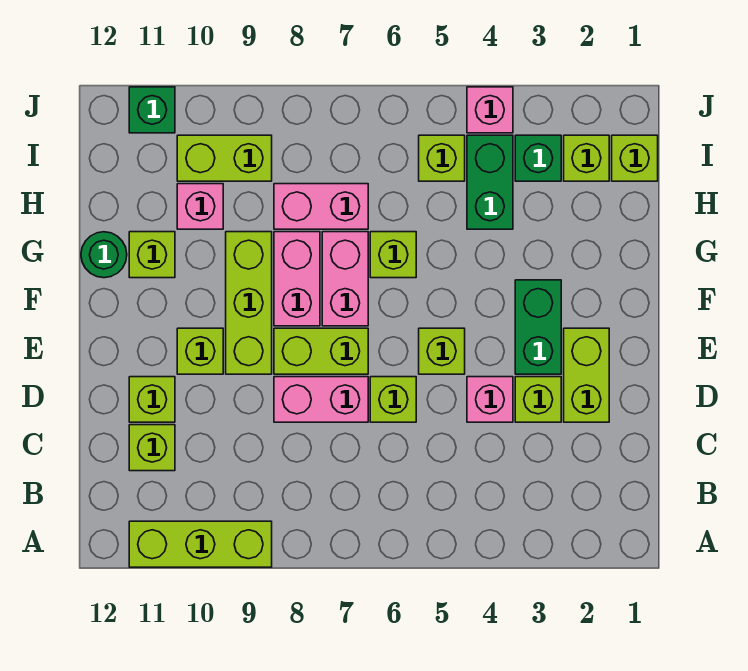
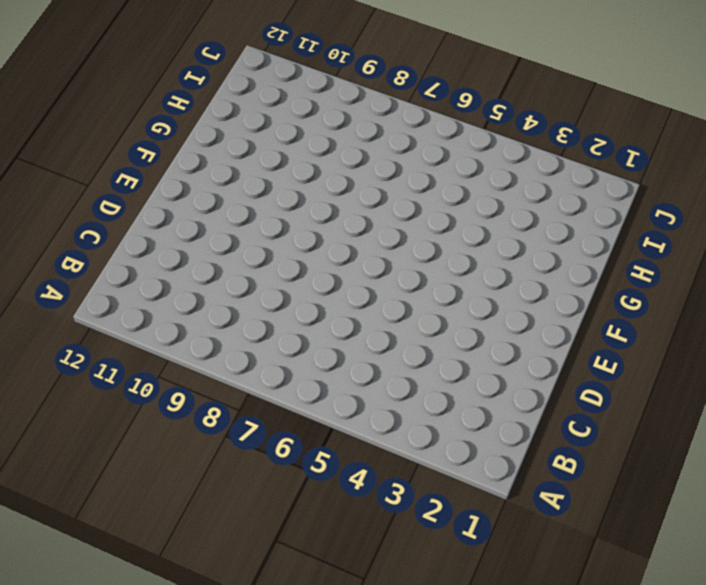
none -> lime 1x3 brick [129,521,272,567]
none -> lime 1x1 brick [129,425,175,471]
none -> lime 1x2 brick [564,328,609,422]

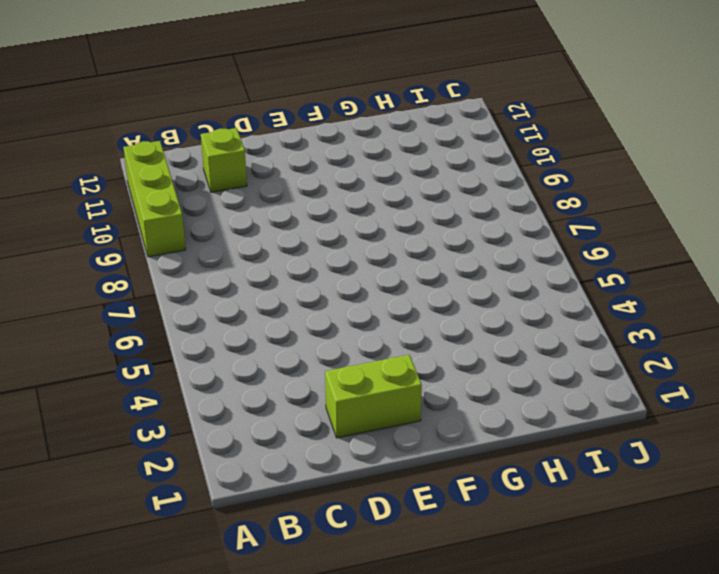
none -> lime 1x1 brick [515,377,561,422]
none -> pink 1x1 brick [467,377,513,422]
none -> lime 1x1 brick [370,377,416,422]

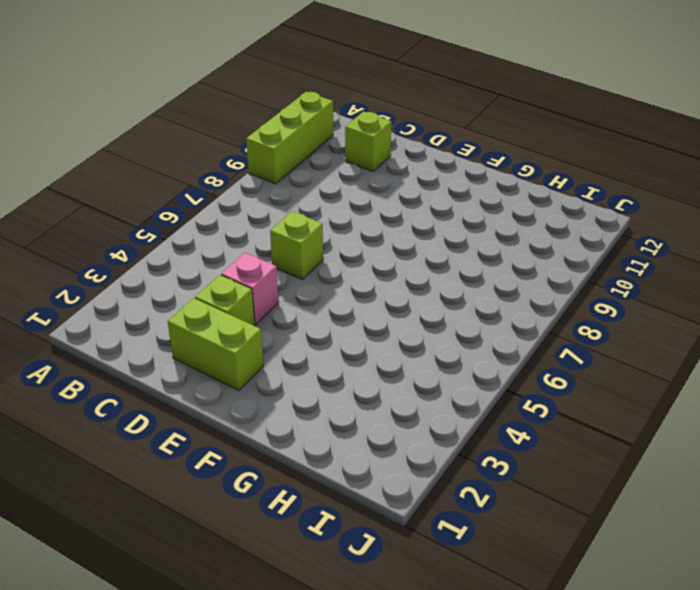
none -> pink 1x2 brick [274,377,368,422]
none -> lime 1x1 brick [129,377,175,422]
none -> green 1x2 brick [515,280,561,374]

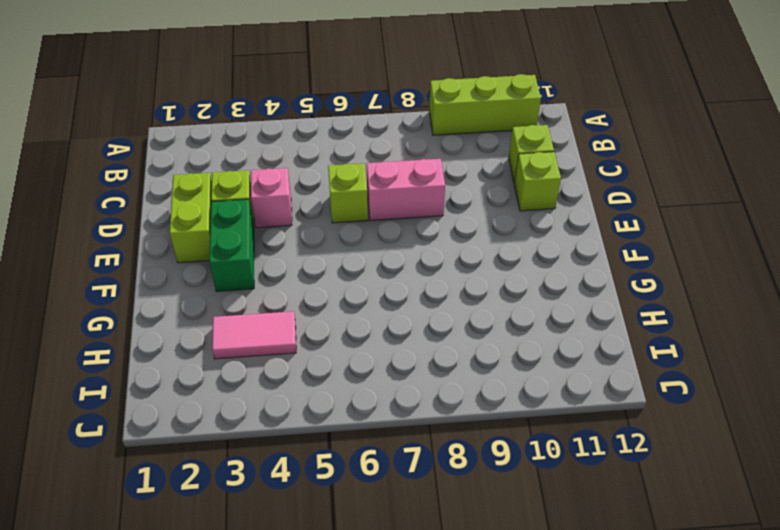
pink 1x2 tile [212,311,296,359] -> green 1x2 brick [467,135,513,229]
none -> lime 1x1 brick [419,328,465,374]
none -> lime 1x2 brick [274,328,368,374]
none -> lime 1x3 brick [226,232,272,374]

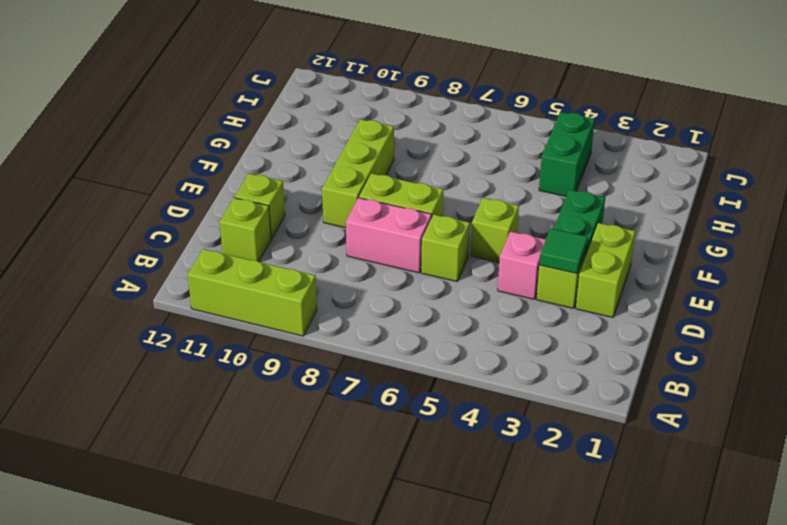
green 1x1 tile [539,228,588,274] -> none
none -> lime 1x1 brick [177,328,223,374]
none -> pink 1x2 brick [322,232,368,326]
none -> pink 1x2 brick [274,232,320,326]

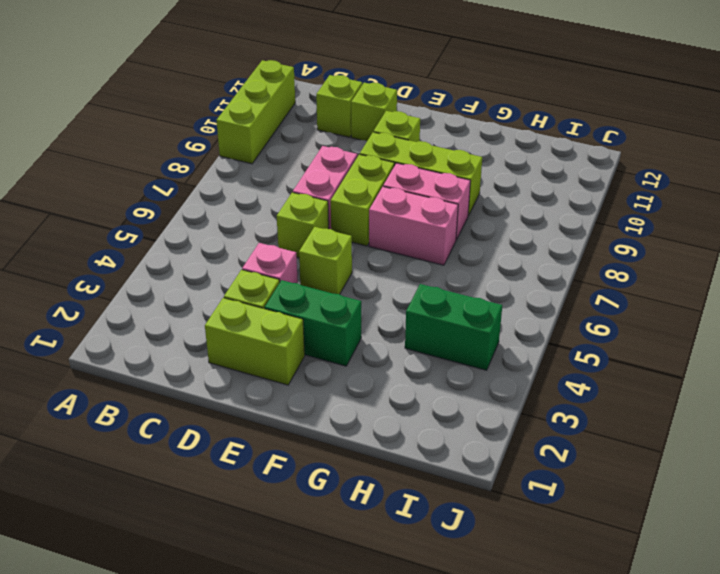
none -> lime 1x1 brick [370,232,416,278]
none -> lime 1x1 brick [129,232,175,278]
none -> green 1x1 round brick [81,232,127,278]

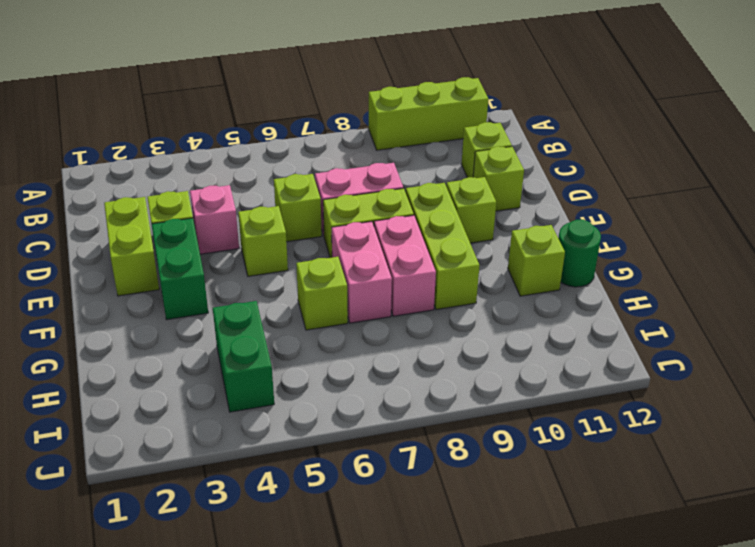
none -> pink 1x2 brick [274,184,368,229]
none -> pink 1x1 brick [177,184,223,229]
none -> lime 1x1 brick [612,135,658,181]

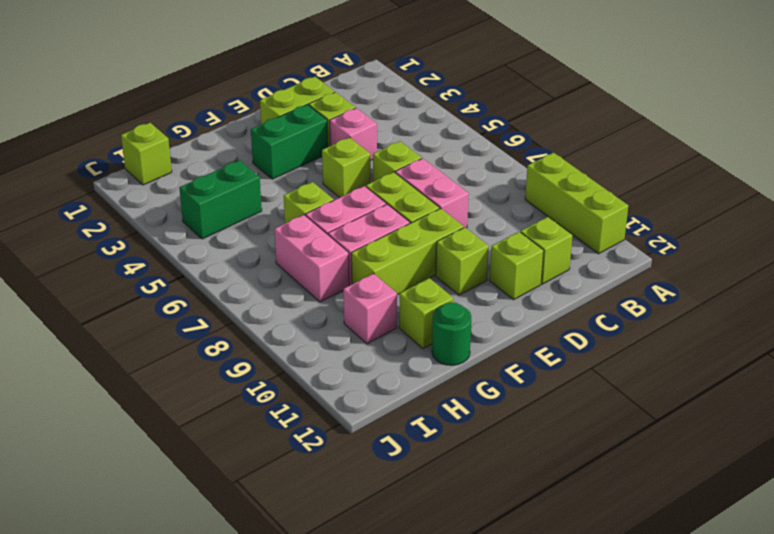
none -> lime 1x1 brick [564,135,609,181]
none -> green 1x1 brick [515,135,561,181]
none -> lime 1x1 brick [419,135,465,181]

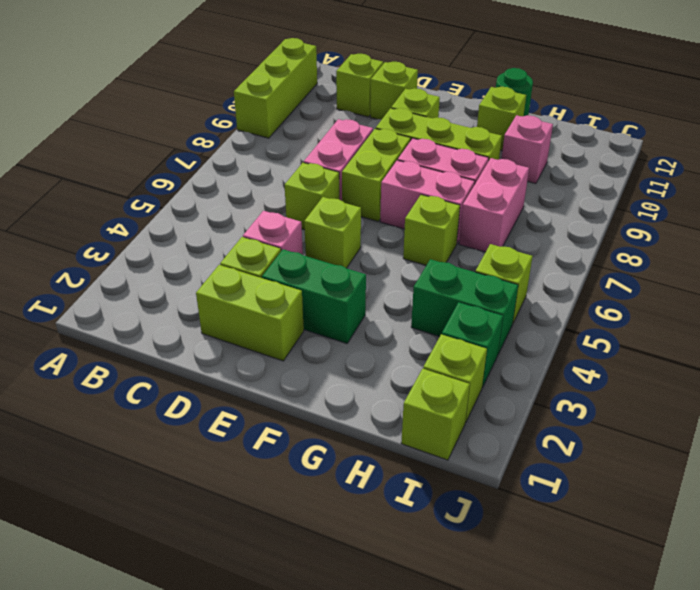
none -> lime 1x2 brick [177,135,272,181]
none -> pink 1x1 brick [467,87,513,133]
none -> green 1x1 brick [129,87,175,133]

